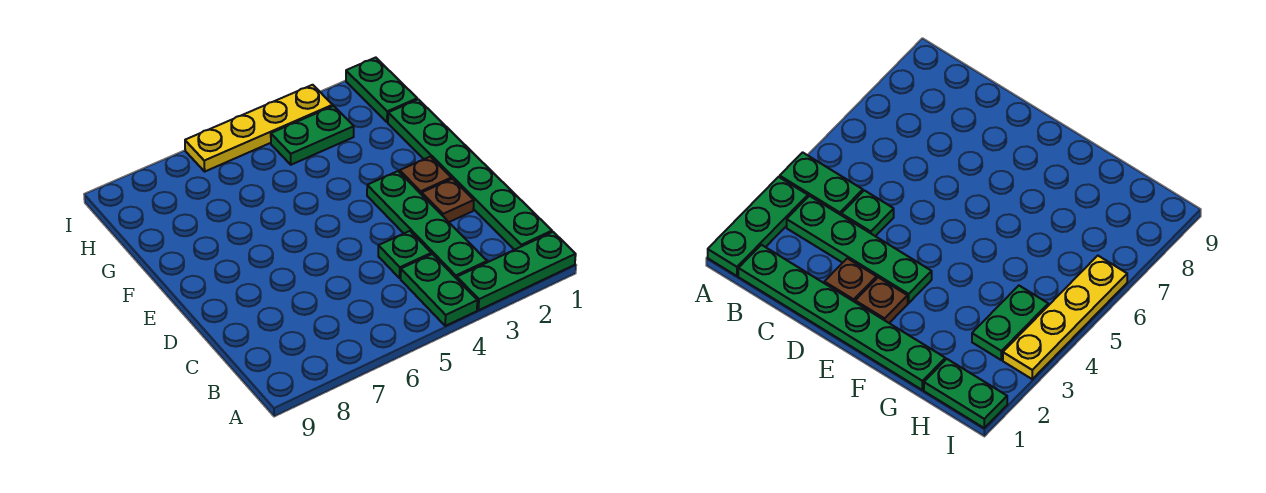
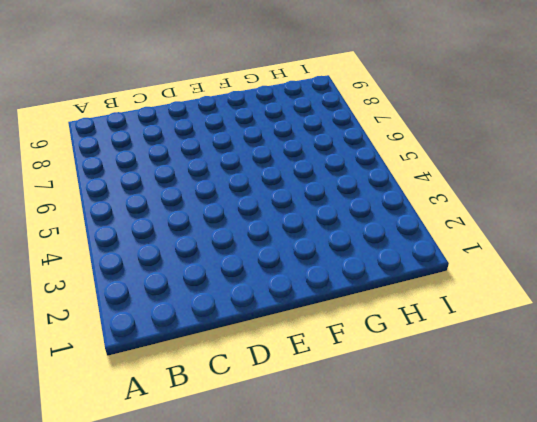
none -> green 1x3 plate [457,232,576,310]
none -> green 1x2 plate [401,254,477,326]

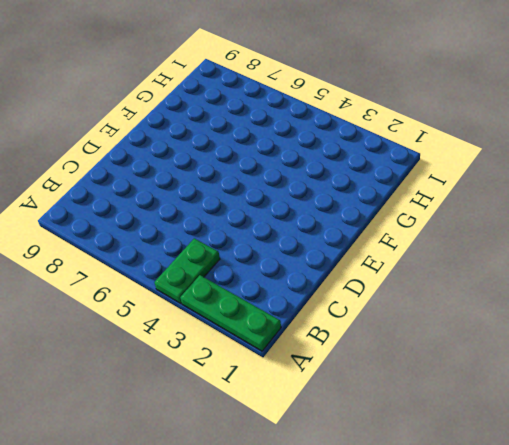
none -> green 1x6 plate [388,99,552,250]
none -> green 1x4 plate [367,171,487,279]

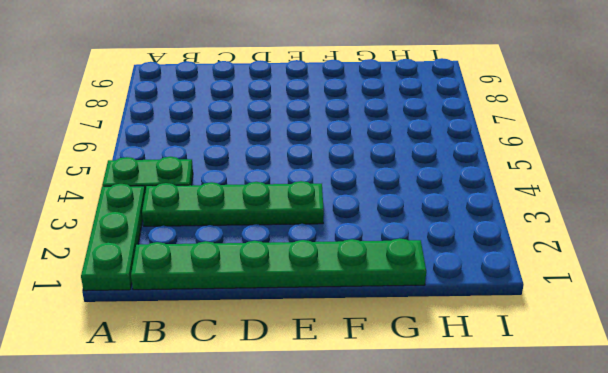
none -> green 1x1 plate [378,231,431,278]
none -> brown 1x1 plate [422,179,474,222]

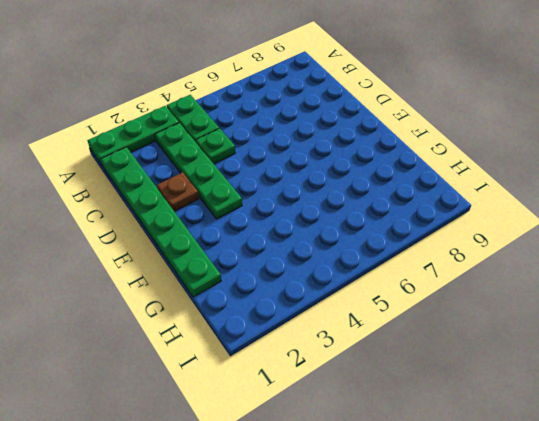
none -> brown 1x1 plate [400,157,451,195]
none -> green 1x2 plate [346,58,417,122]

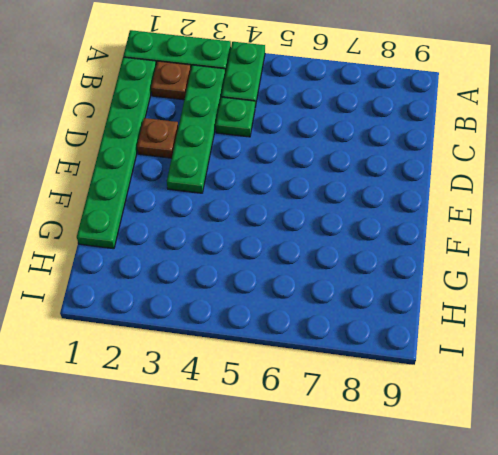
brown 1x1 plate [151,61,191,100] -> brown 1x1 plate moved to [400,157,451,195]
none -> green 1x2 plate [346,58,417,122]
none -> green 1x2 plate [271,106,354,165]

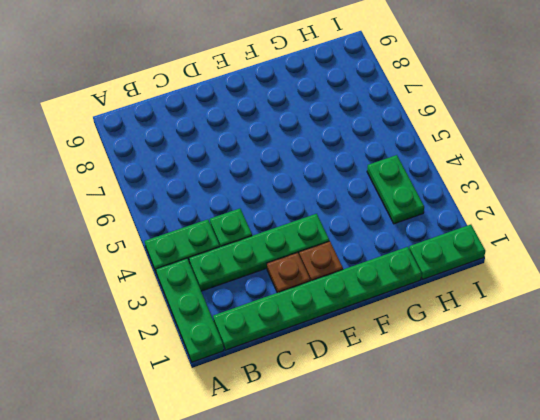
none -> yellow 1x4 plate [185,85,333,171]

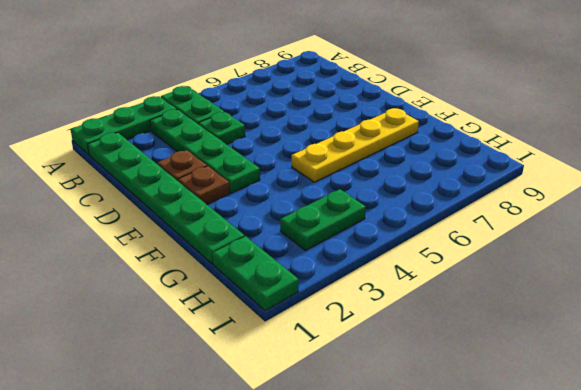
yellow 1x4 plate [292,108,419,182] -> yellow 1x4 plate moved to [185,85,333,171]

